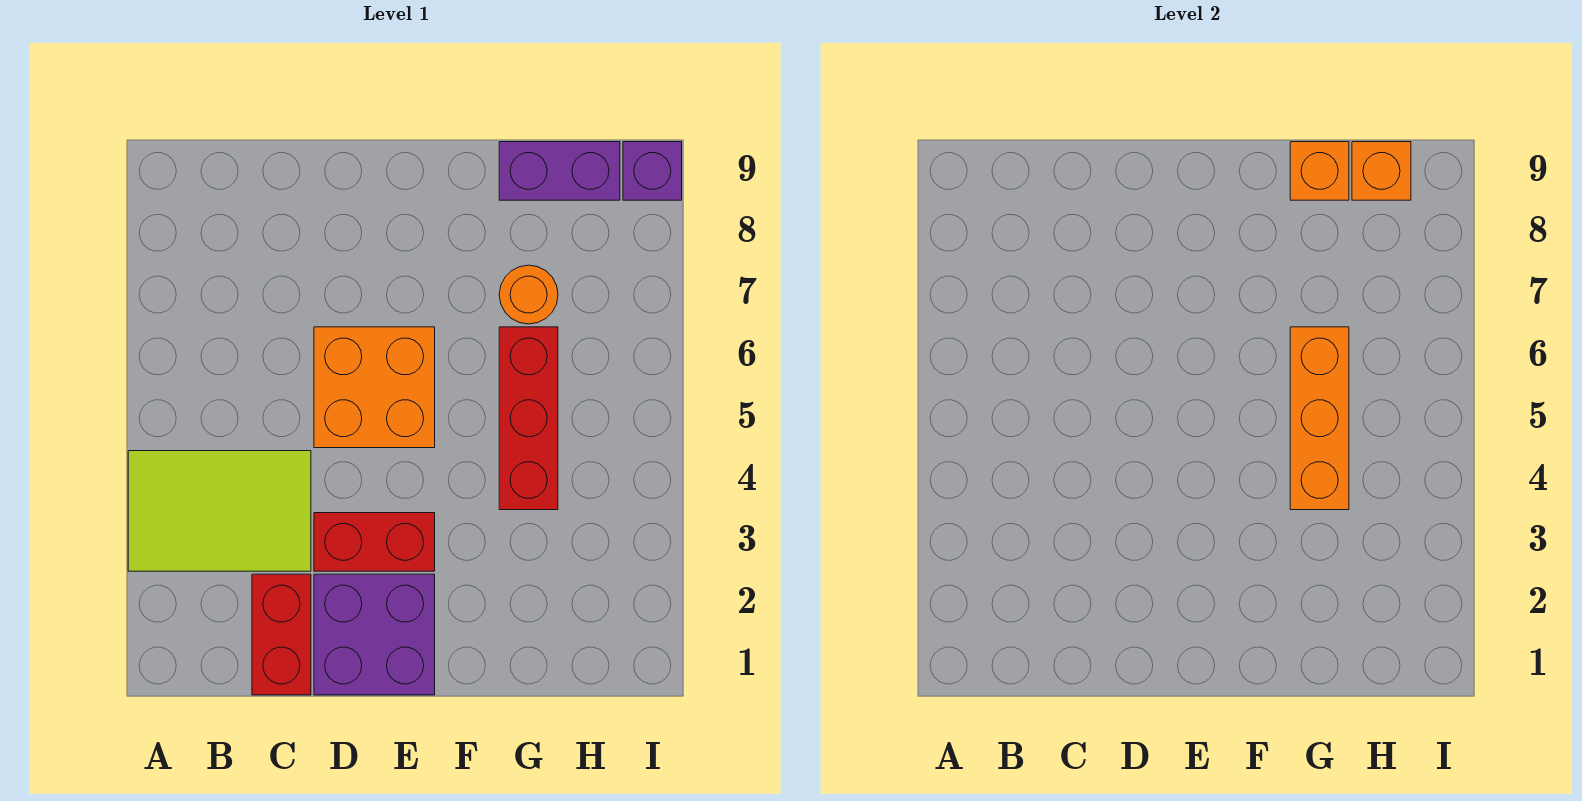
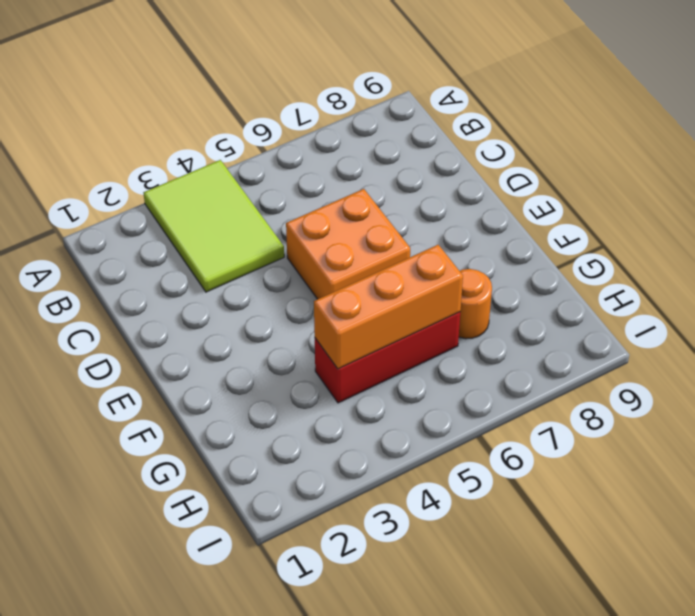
none -> red 1x2 brick [252,574,311,695]
none -> purple 2x2 brick [314,574,435,695]
none -> red 1x2 brick [314,513,435,571]

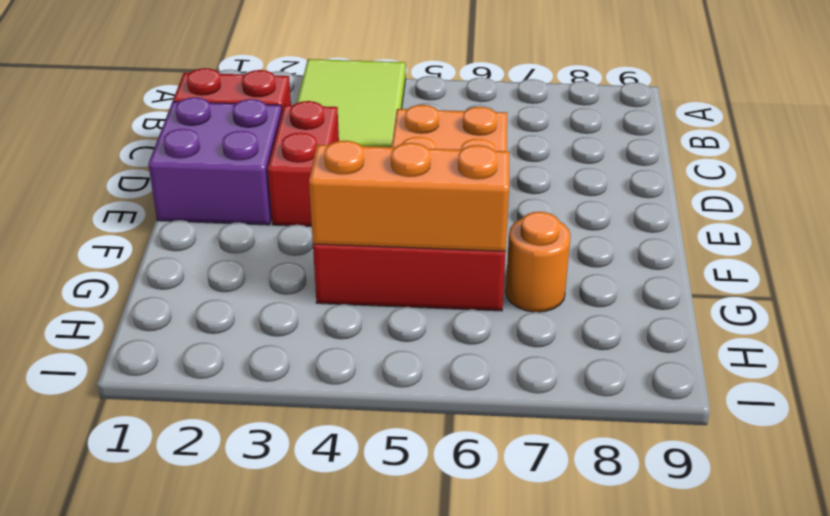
none -> purple 1x2 brick [499,142,620,200]
none -> purple 1x1 brick [623,142,682,200]
none -> orange 1x1 brick [1290,142,1349,200]

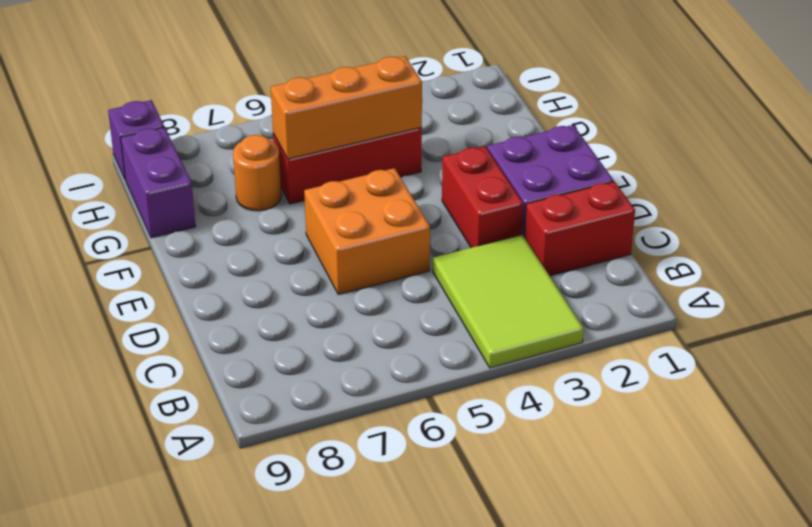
none -> orange 1x1 brick [1290,142,1349,200]
none -> orange 1x1 brick [1352,142,1411,200]

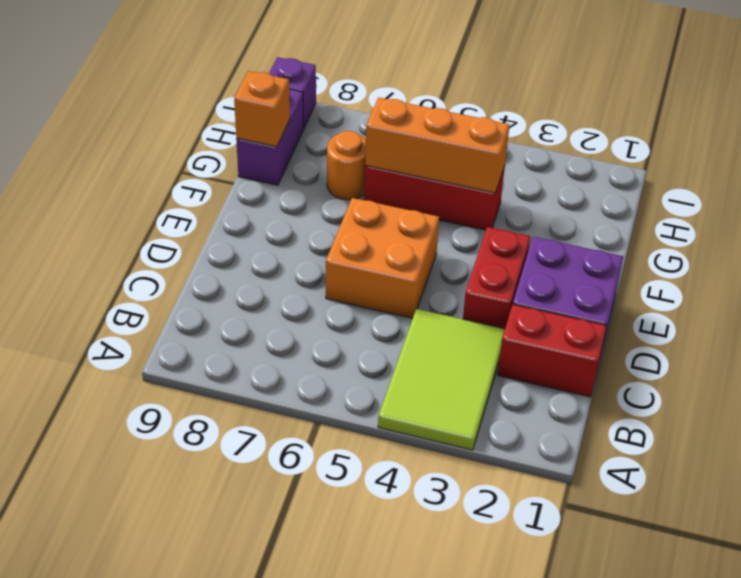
none -> orange 1x1 brick [1352,142,1411,200]

